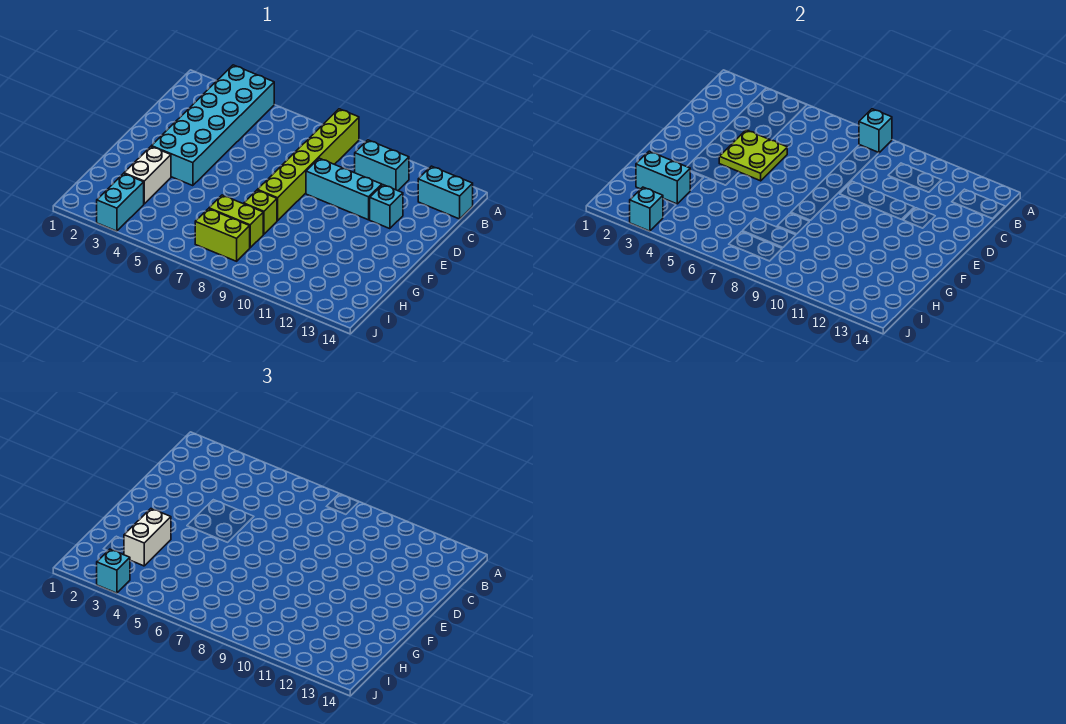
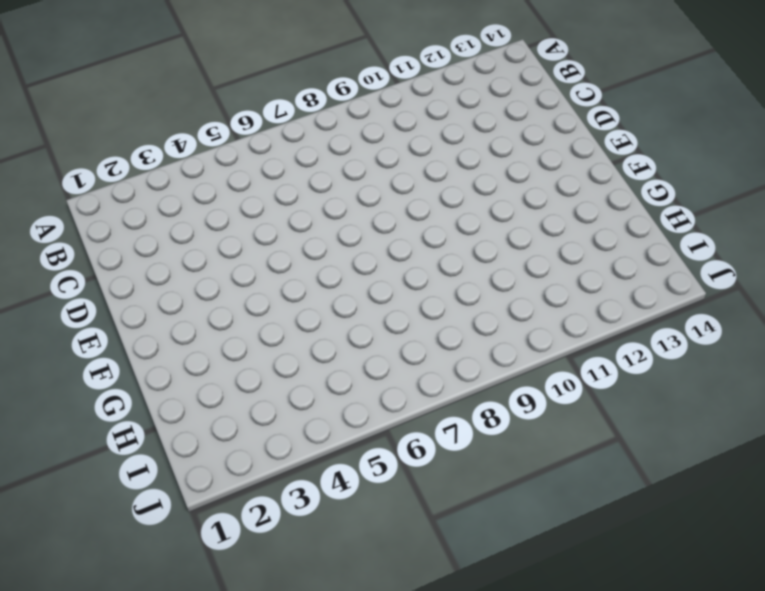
none -> cyan 2x6 brick [151,65,274,186]
none -> lime 1x6 brick [258,109,359,221]
none -> cyan 1x2 brick [355,140,409,191]

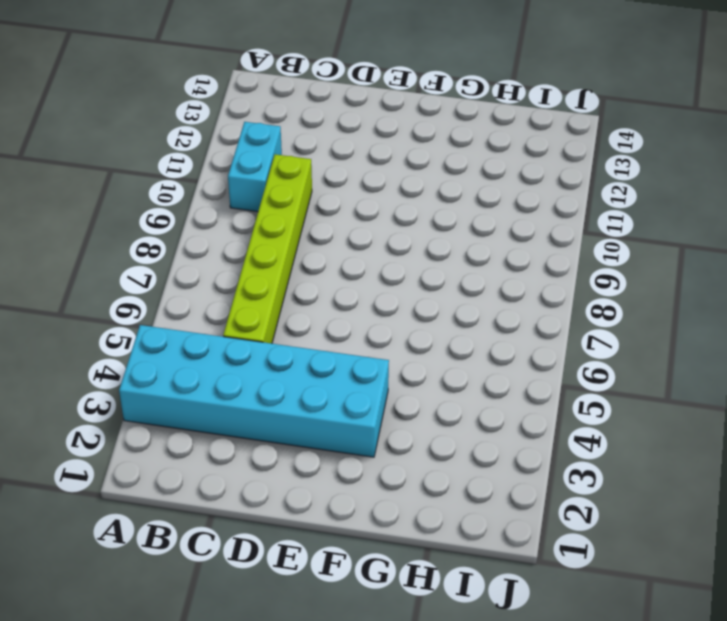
lime 1x6 brick [223,154,312,343] -> lime 1x6 brick turned to [258,109,359,221]
none -> cyan 1x2 brick [418,166,473,219]
none -> cyan 1x3 brick [306,158,382,220]
none -> cyan 1x1 brick [370,185,403,229]

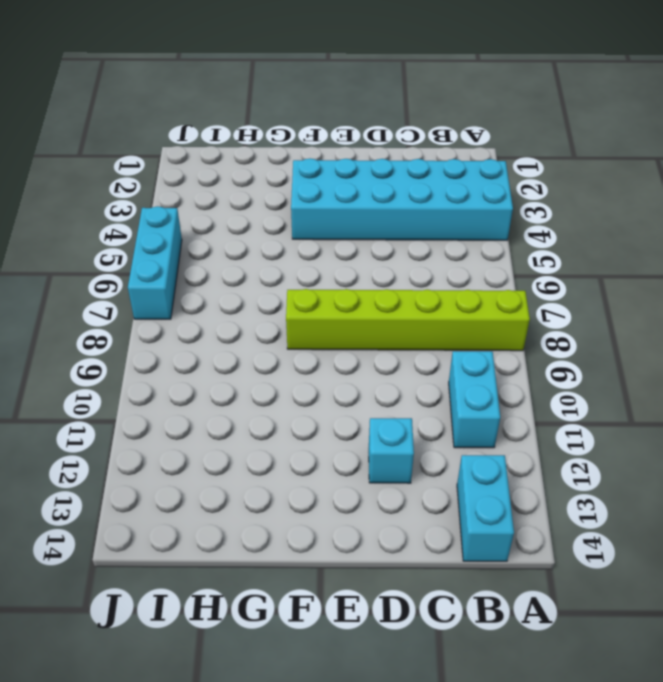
cyan 1x3 brick [128,206,182,319] -> cyan 1x3 brick moved to [306,158,382,220]
none -> white 1x2 brick [124,147,171,204]
none -> lime 1x1 brick [244,190,277,234]
none -> lime 1x2 brick [209,195,263,248]

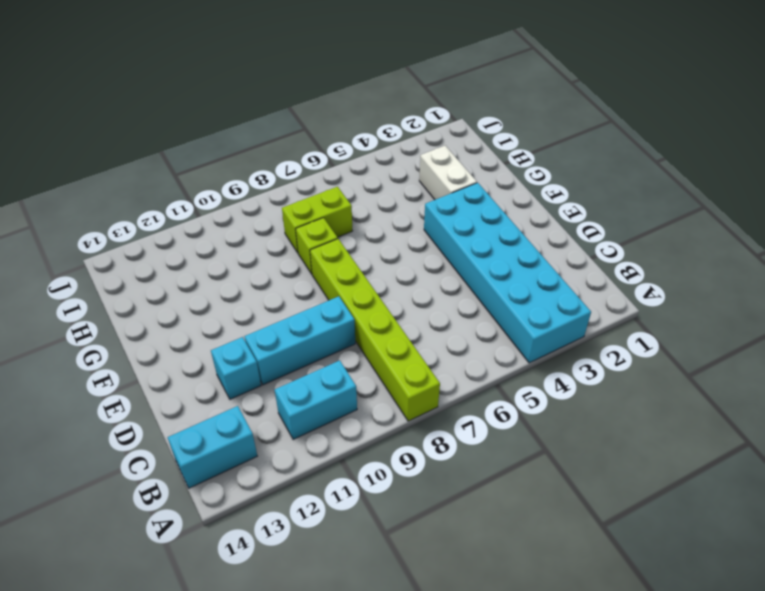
none -> cyan 1x2 brick [97,174,144,231]
none -> lime 1x2 brick [195,209,250,261]
none -> cyan 1x1 brick [859,109,892,153]

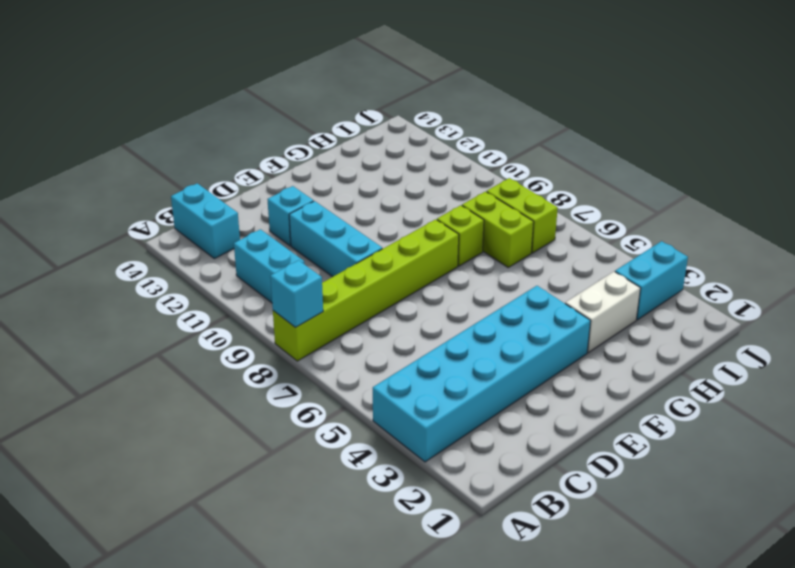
none -> lime 2x2 plate [719,130,787,181]
none -> cyan 1x2 brick [636,151,690,204]
none -> cyan 1x1 brick [630,187,663,231]

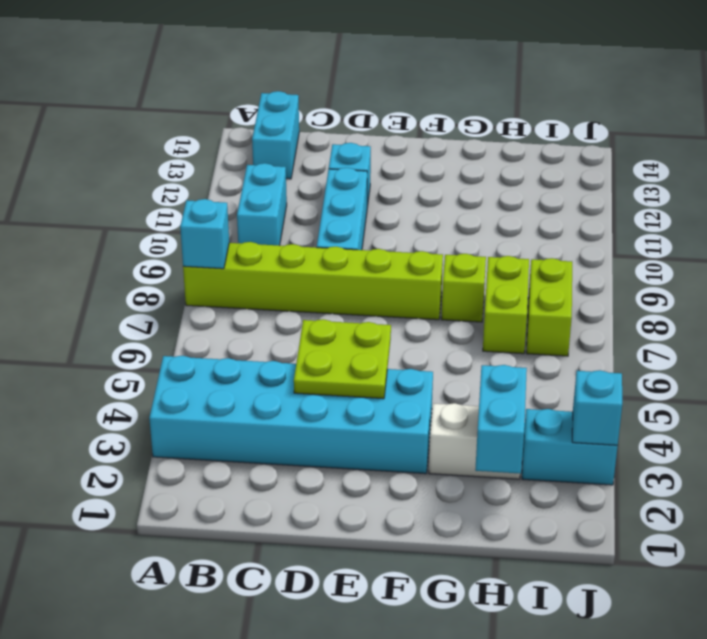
none -> white 1x2 brick [124,509,171,566]
none -> cyan 1x1 brick [97,549,130,593]

